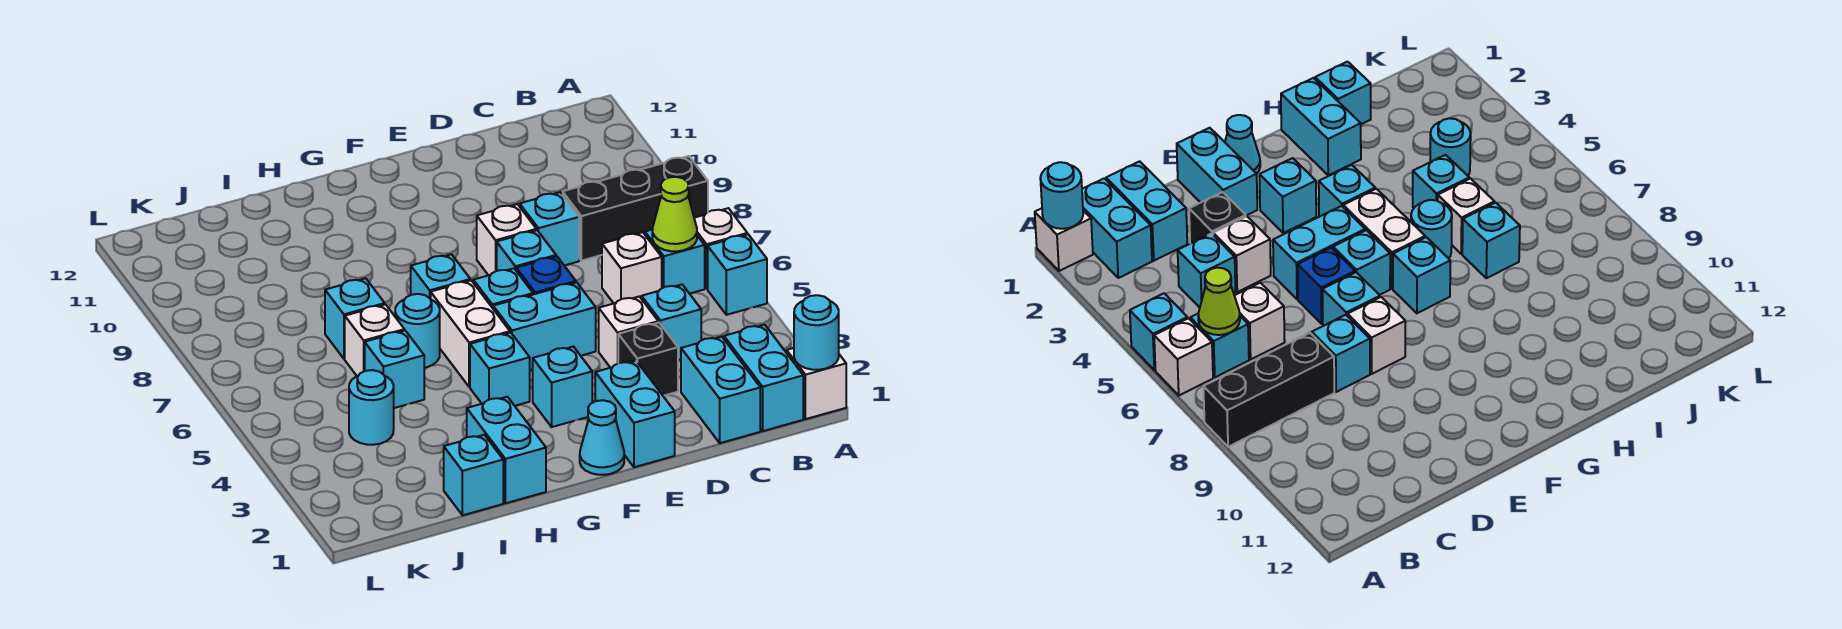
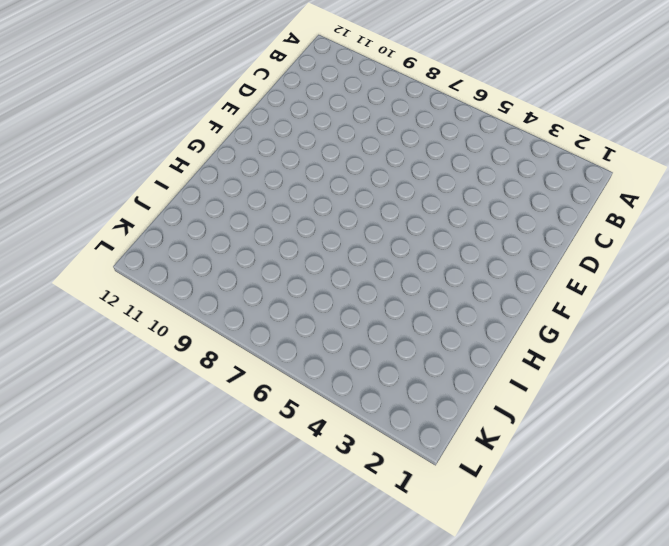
none -> white 1x1 brick [787,348,846,419]
none -> cyan 1x1 brick [708,234,767,315]
none -> white 1x1 brick [694,208,747,289]
none -> black 1x3 brick [563,156,708,261]

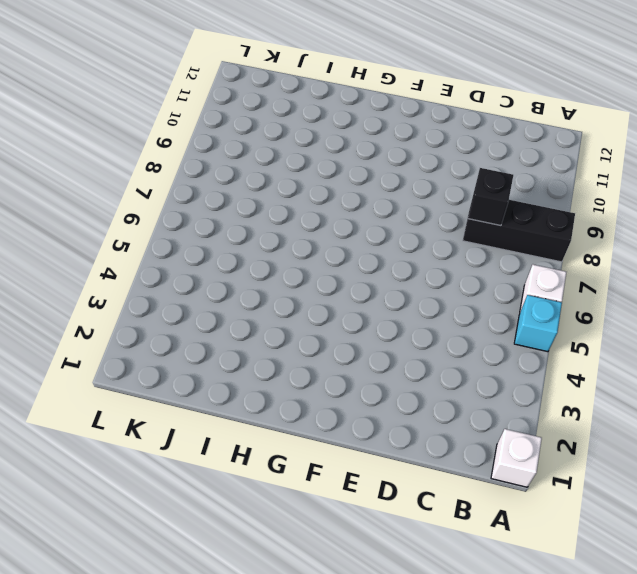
black 1x1 brick [468,168,513,226] -> black 1x1 brick moved to [618,323,678,396]
none -> cyan 1x2 brick [724,325,803,431]
none -> cyan 1x1 brick [645,229,705,293]
none -> cyan 1x2 brick [681,337,760,443]
none -> cyan 1x1 brick [642,285,701,360]

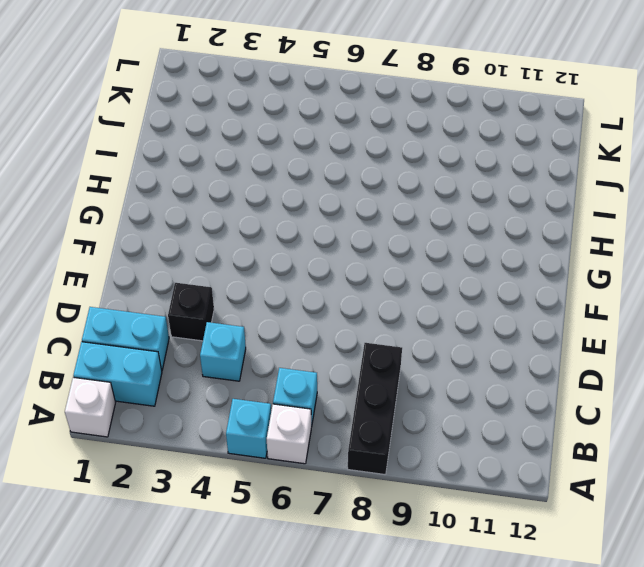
none -> white 1x1 brick [602,232,662,303]
none -> white 1x1 brick [599,296,658,368]
none -> cyan 1x1 brick [520,192,579,265]
none -> cyan 1x2 brick [595,361,675,467]

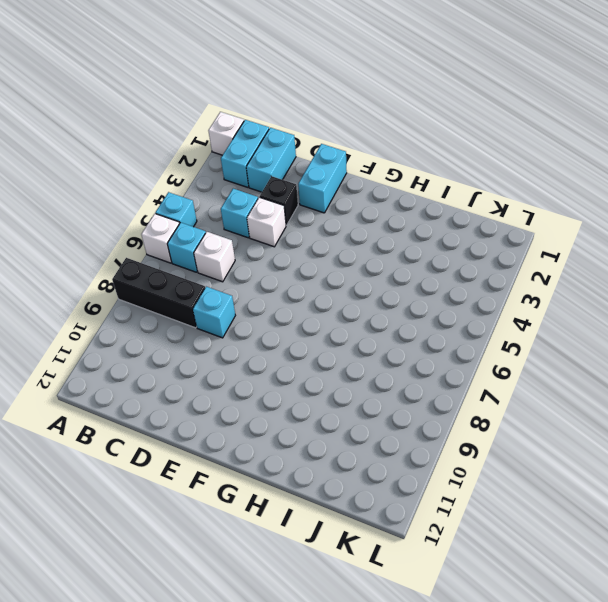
none -> cyan 1x2 brick [493,282,596,370]
none -> blue 1x1 brick [516,256,576,294]
none -> cyan 1x1 brick [497,230,556,271]
none -> white 1x1 brick [477,204,536,275]

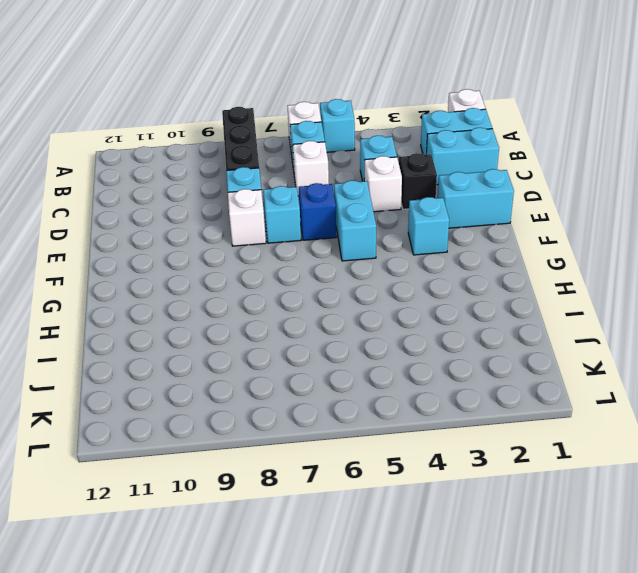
none -> cyan 1x1 cone [580,400,624,475]
none -> cyan 1x1 brick [473,268,533,308]
none -> cyan 1x1 brick [470,333,530,406]
none -> white 1x2 brick [431,280,510,387]

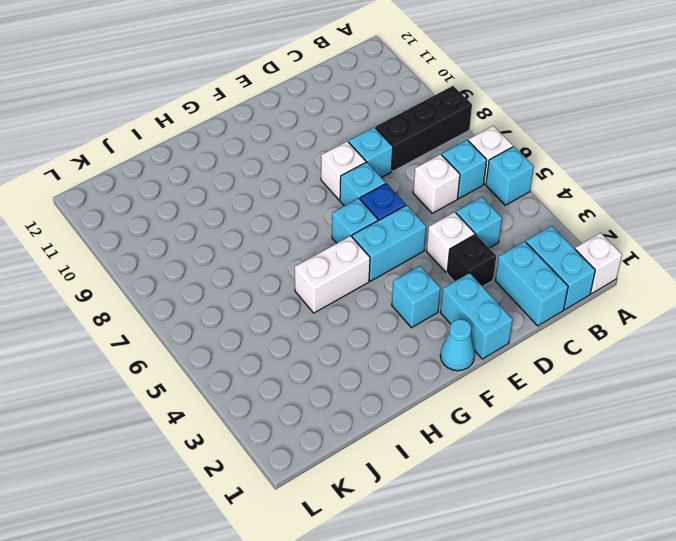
white 1x2 brick [295,236,370,313] -> white 1x2 brick turned to [431,280,510,387]
none -> cyan 1x1 brick [470,333,530,406]
none -> cyan 1x1 brick [411,254,470,299]
none -> cyan 1x2 brick [467,397,546,503]
none -> cyan 1x1 round brick [395,294,440,368]

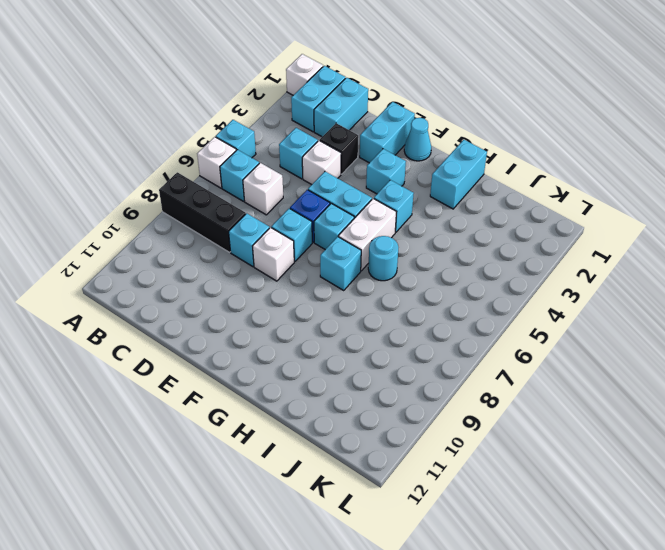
none -> cyan 1x1 brick [444,435,503,515]
none -> cyan 1x1 brick [365,331,424,408]
none -> white 1x1 brick [345,304,404,376]
none -> cyan 1x1 brick [325,278,385,359]

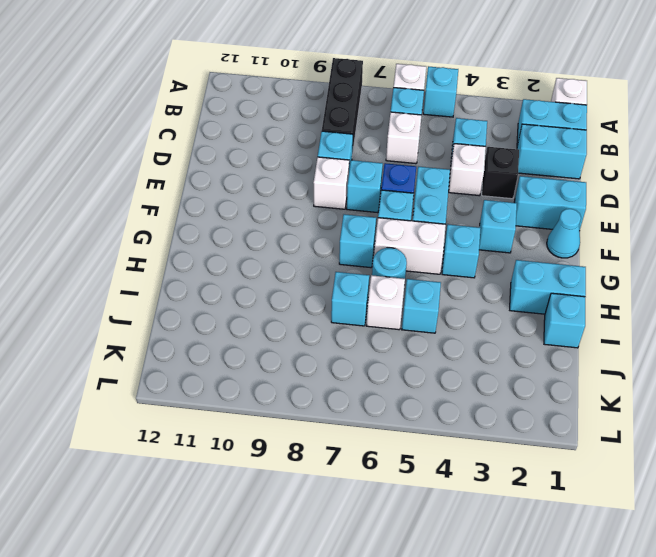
none -> cyan 1x1 round brick [349,370,394,445]
none -> cyan 1x1 round brick [794,295,839,370]
none -> lime 1x1 cone [652,177,697,251]

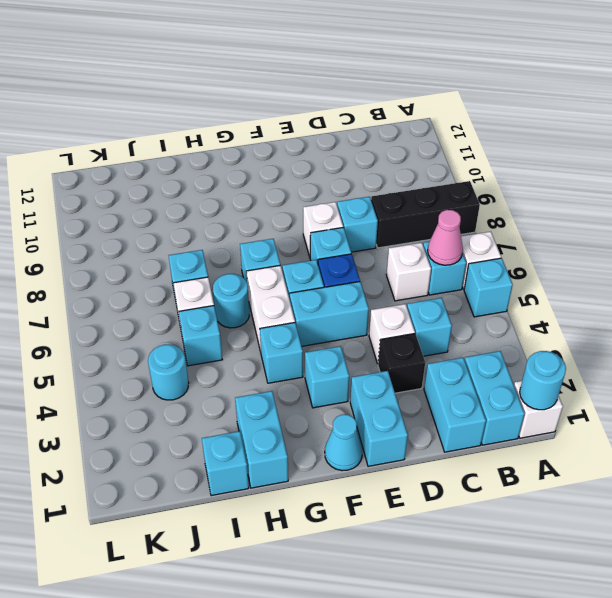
pink 1x1 cone [428,210,463,265] -> lime 1x1 cone [652,177,697,251]

